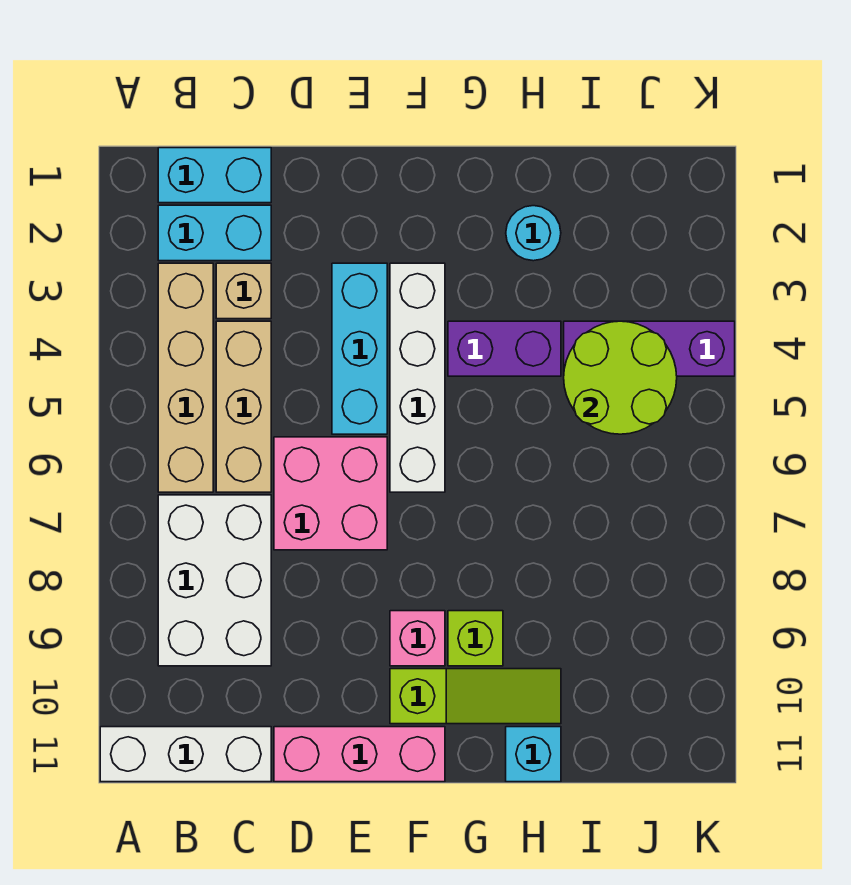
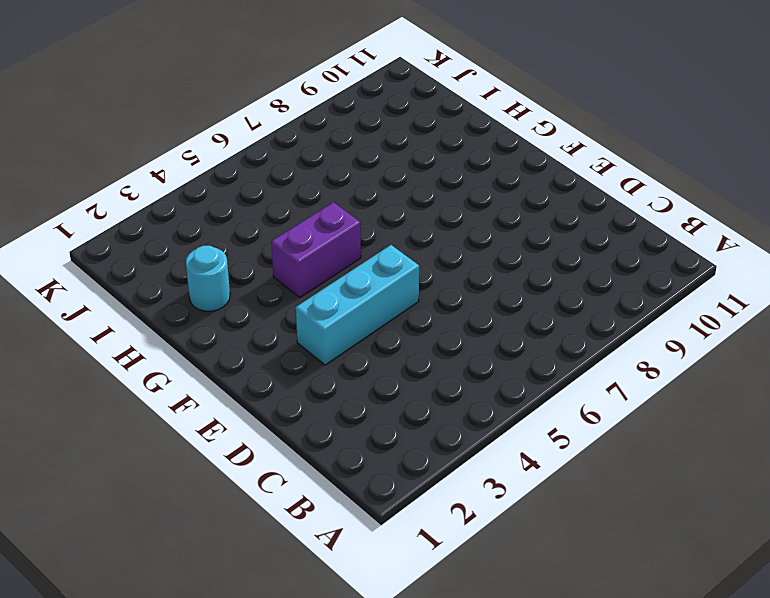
purple 1x2 brick [271,202,361,298] -> purple 1x2 brick turned to [448,321,561,376]
none -> white 1x3 brick [100,727,271,782]
none -> cyan 1x2 brick [158,148,271,203]
none -> cyan 1x2 brick [158,205,271,261]

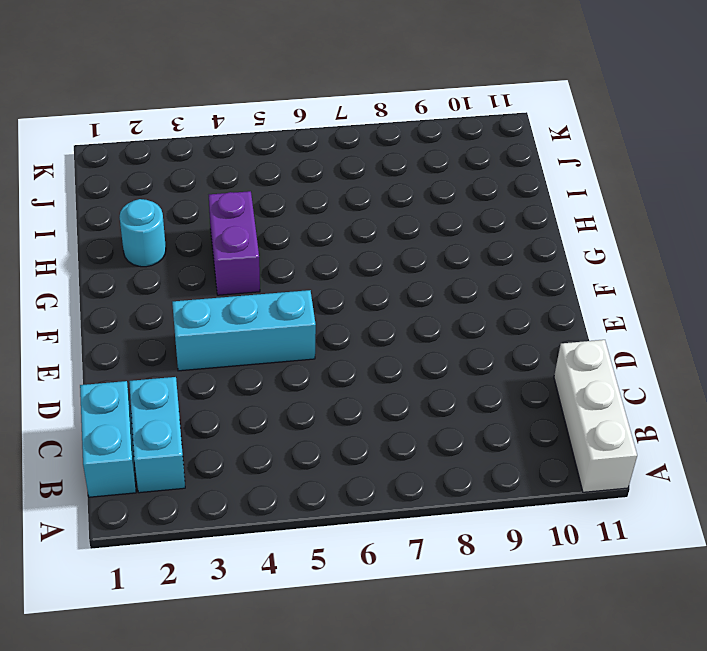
none -> tan 1x4 brick [158,263,213,492]
none -> white 2x3 brick [158,495,271,666]
none -> tan 1x1 brick [216,263,271,319]

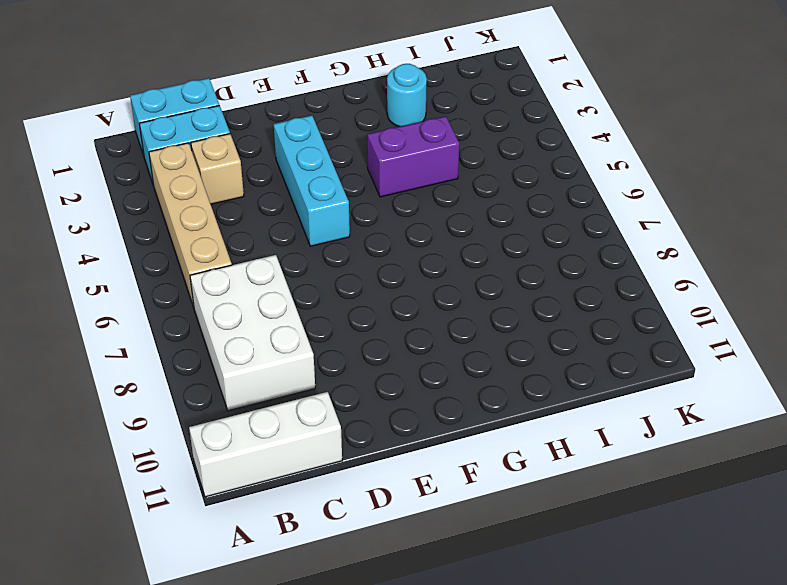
none -> tan 1x3 brick [216,321,271,492]
none -> pink 2x2 brick [274,437,387,550]
none -> pink 1x3 brick [274,727,445,782]

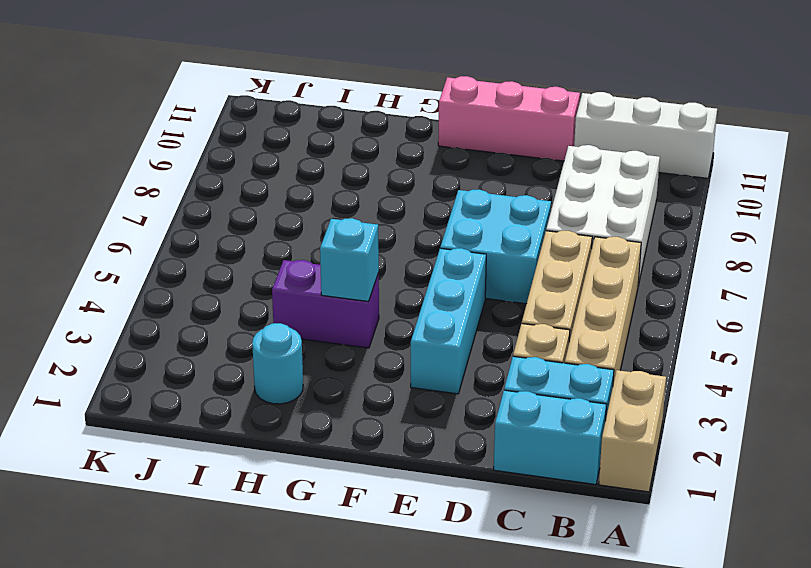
tan 1x2 brick [599,370,666,492] -> none
cyan 2x2 brick [440,189,551,304] -> pink 2x2 brick [274,437,387,550]
cyan 1x1 brick [320,218,379,301] -> cyan 1x1 brick moved to [506,727,561,782]
none -> white 1x4 brick [390,263,445,492]
none -> pink 1x1 brick [390,611,445,666]
none -> lime 1x3 slope [390,669,561,724]

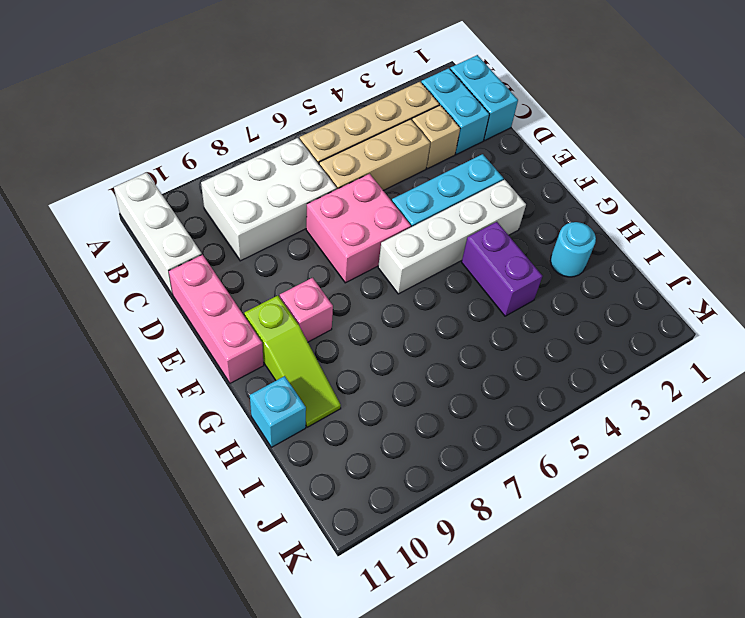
none -> lime 1x1 brick [448,611,503,666]
none -> purple 1x3 brick [564,321,735,376]
none -> lime 2x2 round brick [564,321,677,434]

